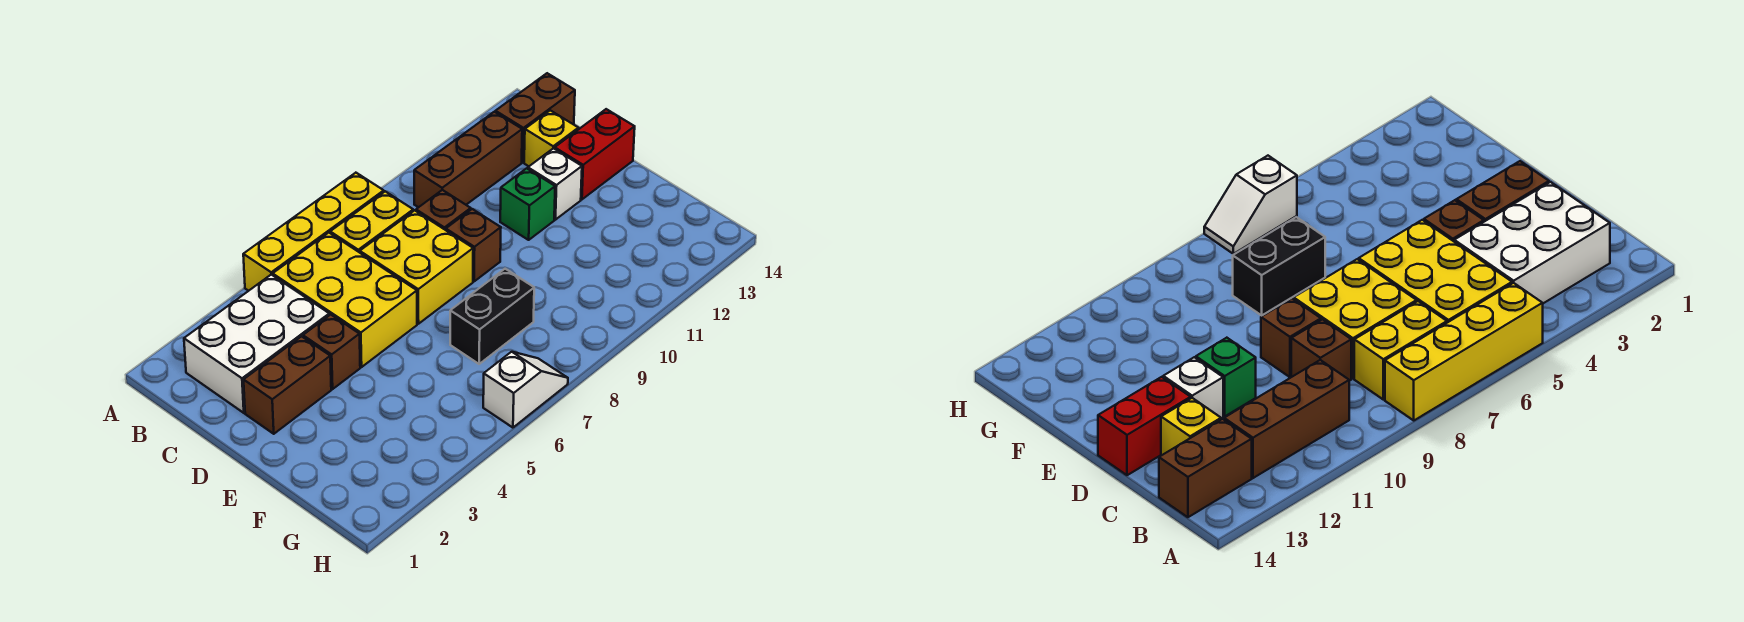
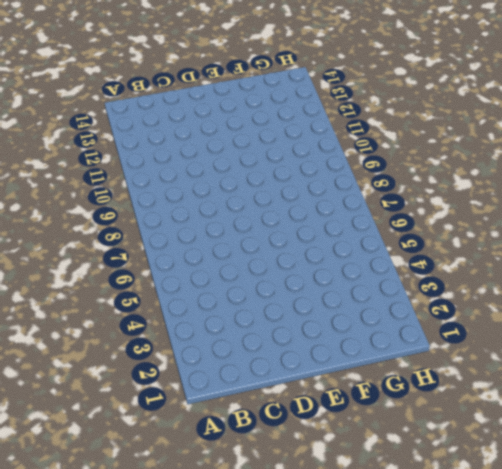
none -> yellow 1x4 brick [243,173,384,291]
none -> white 2x3 brick [184,275,329,413]
none -> yellow 2x3 brick [273,233,417,367]

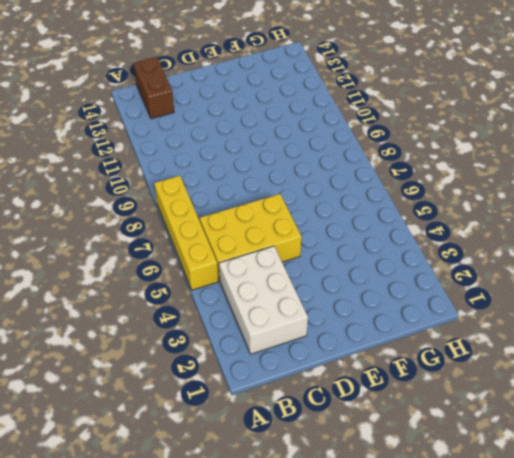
none -> yellow 1x2 brick [330,191,413,252]
none -> brown 1x3 brick [414,112,522,207]
none -> yellow 2x2 brick [360,210,473,324]

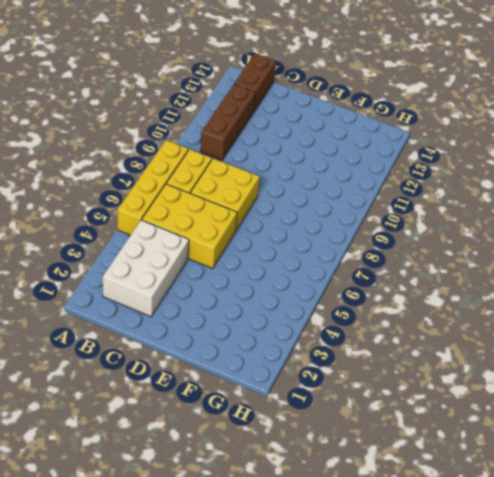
none -> brown 1x1 brick [416,190,471,230]
none -> yellow 1x1 brick [524,110,578,166]
none -> brown 1x2 brick [244,336,331,434]

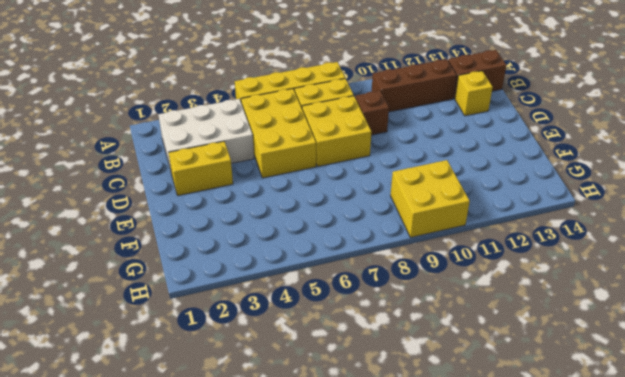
yellow 1x2 brick [169,141,233,196] -> brown 1x2 brick [244,336,331,434]
yellow 2x2 brick [390,160,470,238] -> none
none -> brown 1x1 brick [303,315,360,389]
none -> brown 1x1 brick [446,209,501,281]
none -> green 1x1 brick [500,168,555,240]

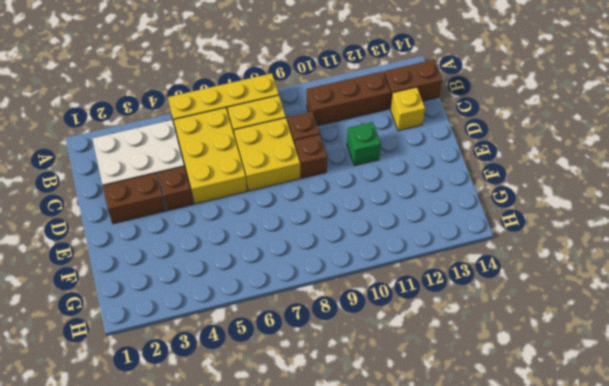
none -> white 1x1 brick [528,148,582,220]
none -> red 1x2 brick [555,109,635,199]
none -> black 1x2 brick [450,269,534,364]

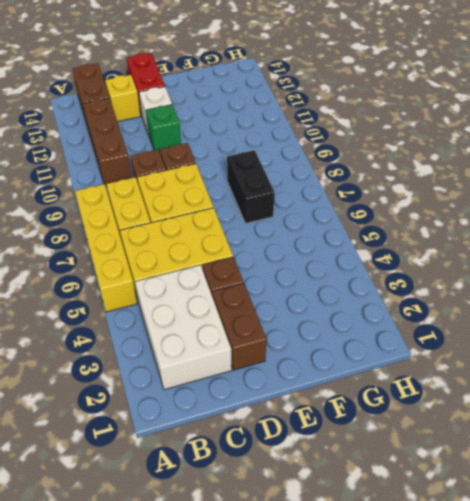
none -> white 1x2 slope [483,352,568,428]

